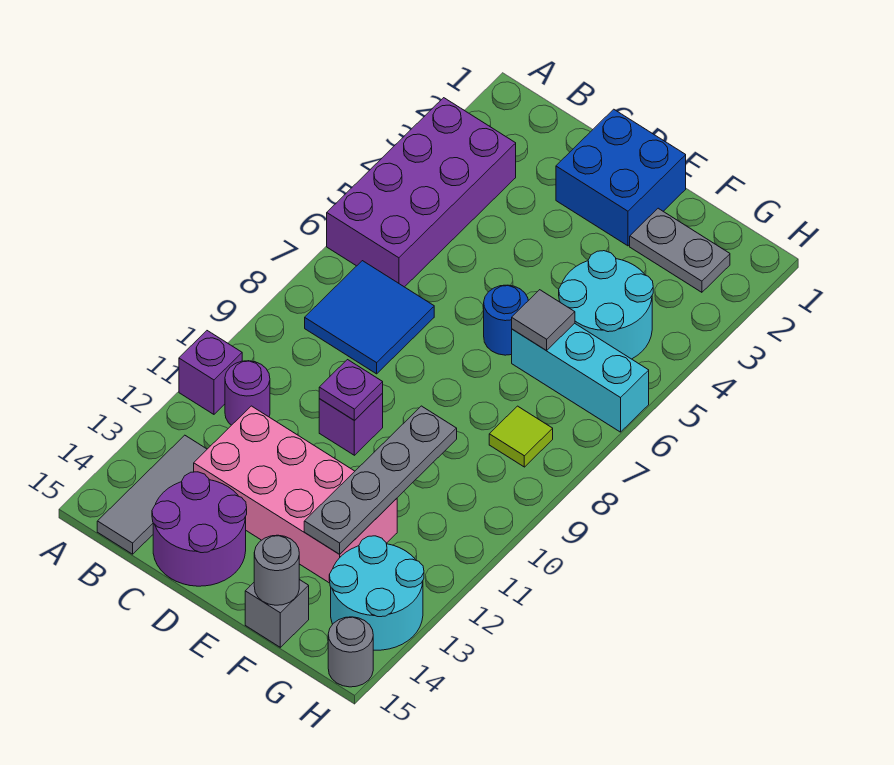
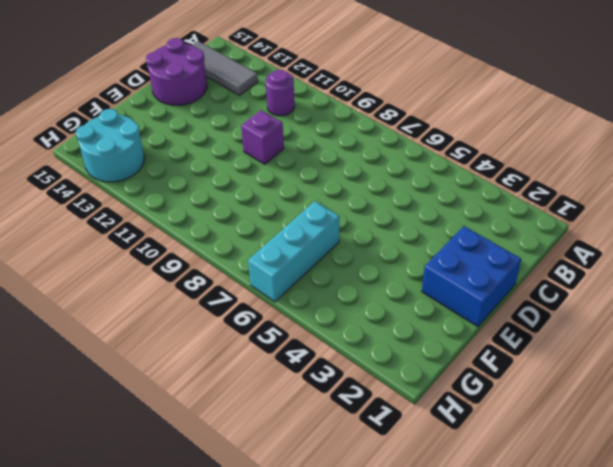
none -> purple 2x4 brick [327,98,516,287]
none -> purple 1x1 brick [179,331,242,414]
none -> blue 2x2 tile [305,261,434,374]

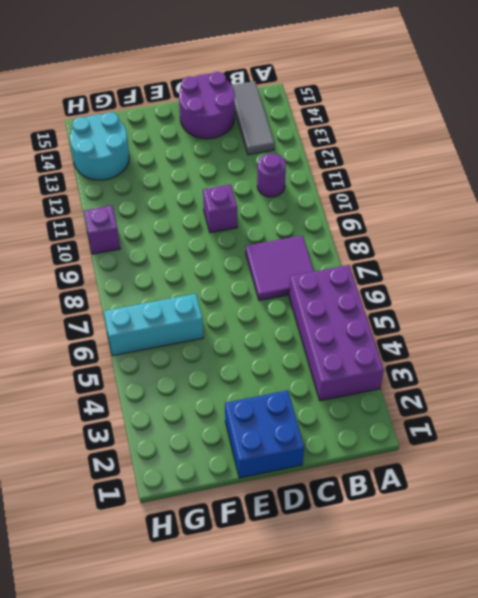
purple 2x2 tile [246,235,314,301] -> blue 2x2 tile [305,261,434,374]
purple 1x1 brick [84,206,120,254] -> purple 1x1 brick moved to [179,331,242,414]
none -> pink 2x4 brick [194,406,397,583]
none -> blue 1x1 round brick [484,285,528,355]
none -> grey 1x2 plate [630,208,730,292]

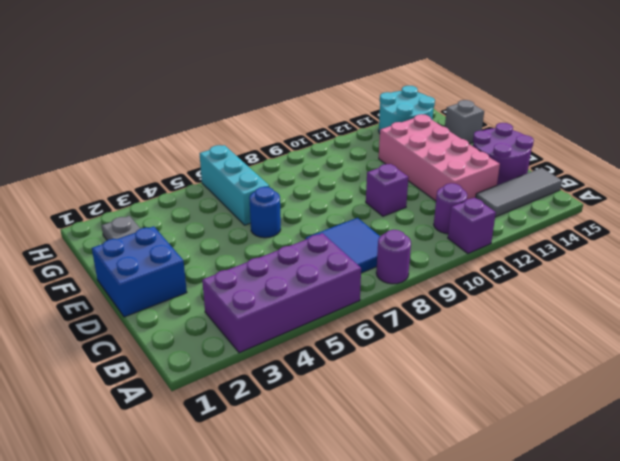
purple 1x1 round brick [376,230,411,284] -> none
none -> cyan 2x2 round brick [559,251,653,359]
none -> lime 1x1 tile [489,406,553,467]
none -> grey 1x1 round brick [328,617,373,687]

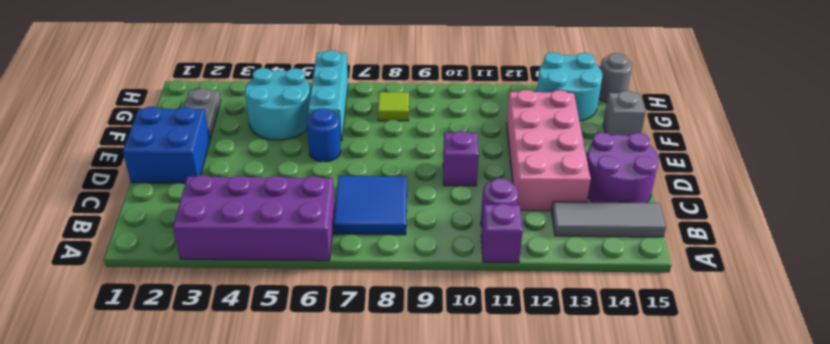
none -> purple 1x1 plate [319,360,383,421]
none -> grey 1x1 tile [512,290,575,351]
none -> grey 1x4 plate [304,406,457,554]

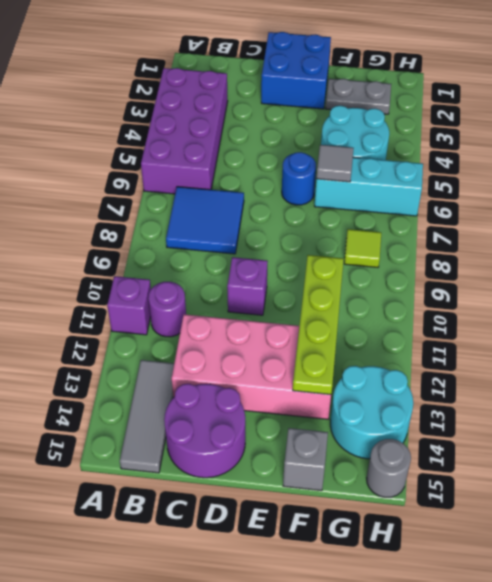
lime 1x4 plate [293,255,344,395] -> grey 1x4 plate [304,406,457,554]
none -> purple 1x1 plate [319,360,383,421]
none -> grey 1x1 round brick [254,535,299,605]

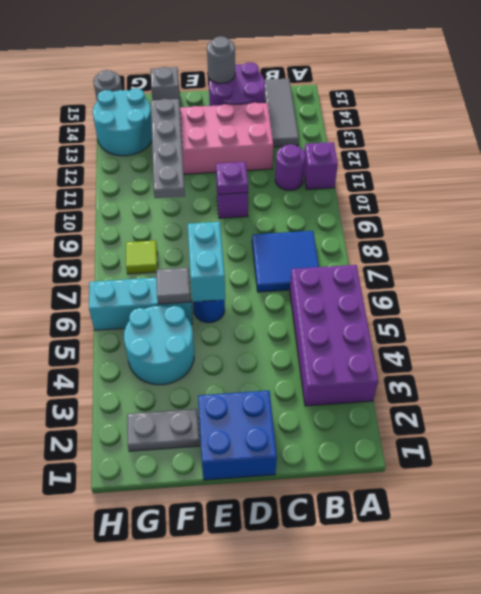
grey 1x1 round brick [207,36,235,83] -> grey 1x1 round brick moved to [254,535,299,605]
cyan 1x2 brick [188,222,225,302] -> none

